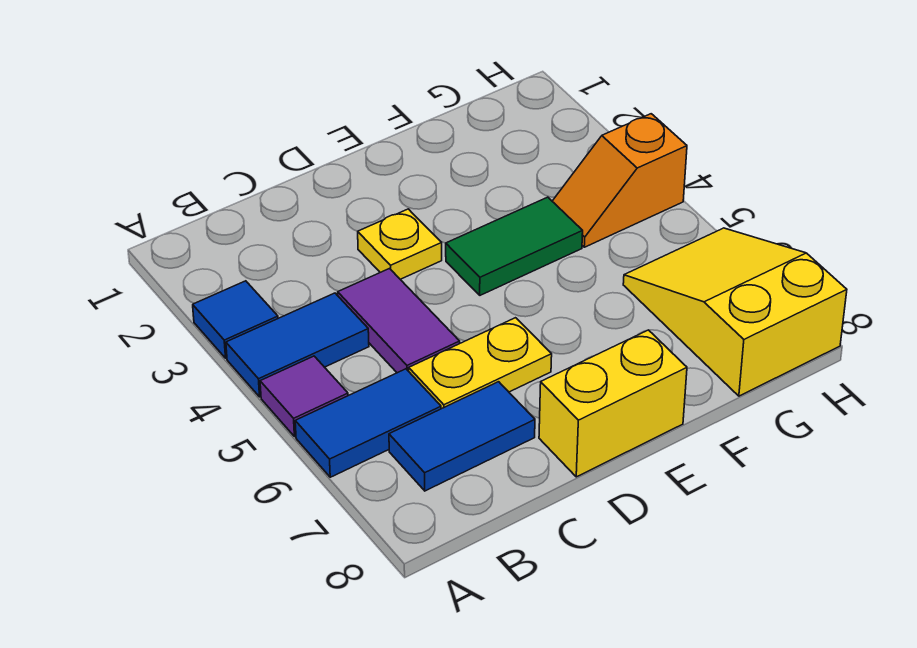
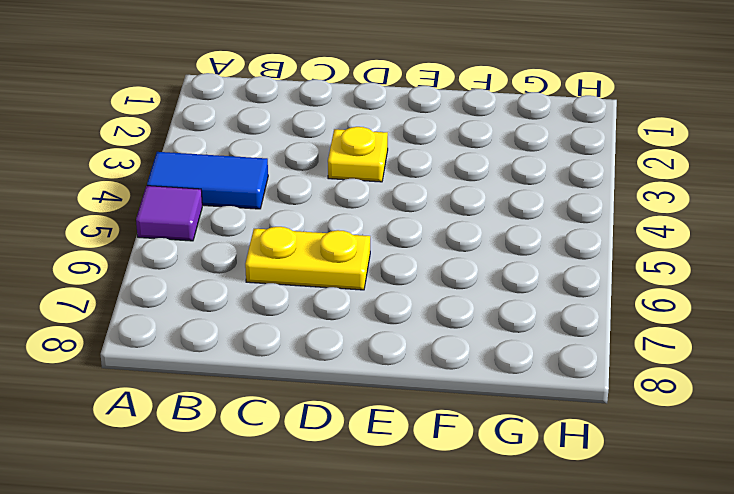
none -> blue 1x1 tile [193,281,278,358]
none -> blue 1x2 tile [295,369,441,477]
none -> blue 1x2 tile [389,382,535,491]

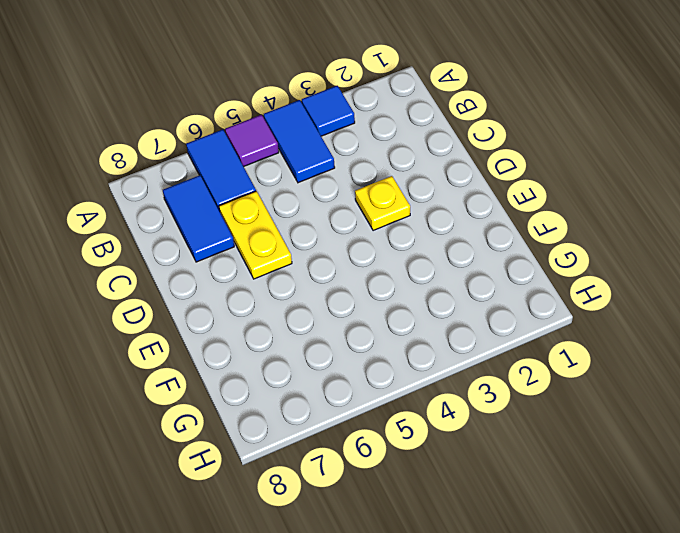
none -> purple 1x2 tile [338,269,460,373]
none -> yellow 1x2 brick [539,330,687,477]
none -> green 1x2 tile [446,197,583,295]

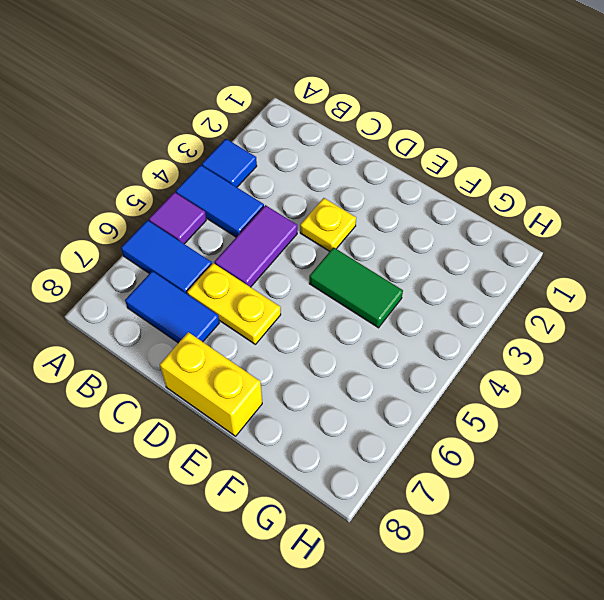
none -> orange 1x2 slope [552,114,687,247]
none -> yellow 2x3 slope [623,228,847,396]

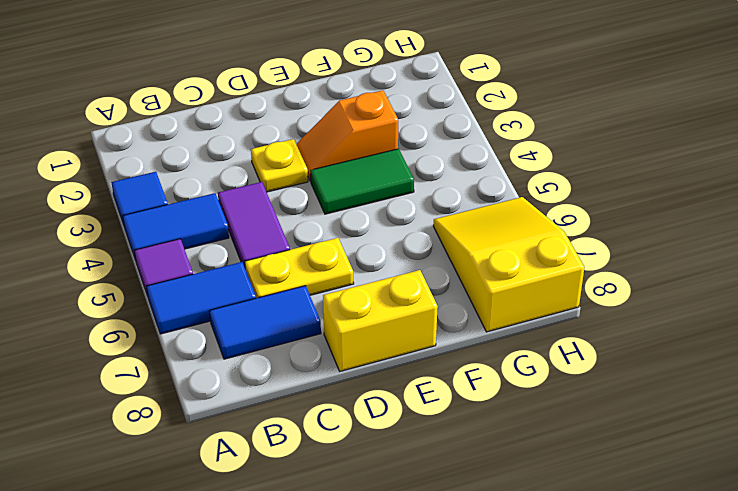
orange 1x2 slope [297,90,398,181] -> orange 1x2 slope moved to [552,114,687,247]

